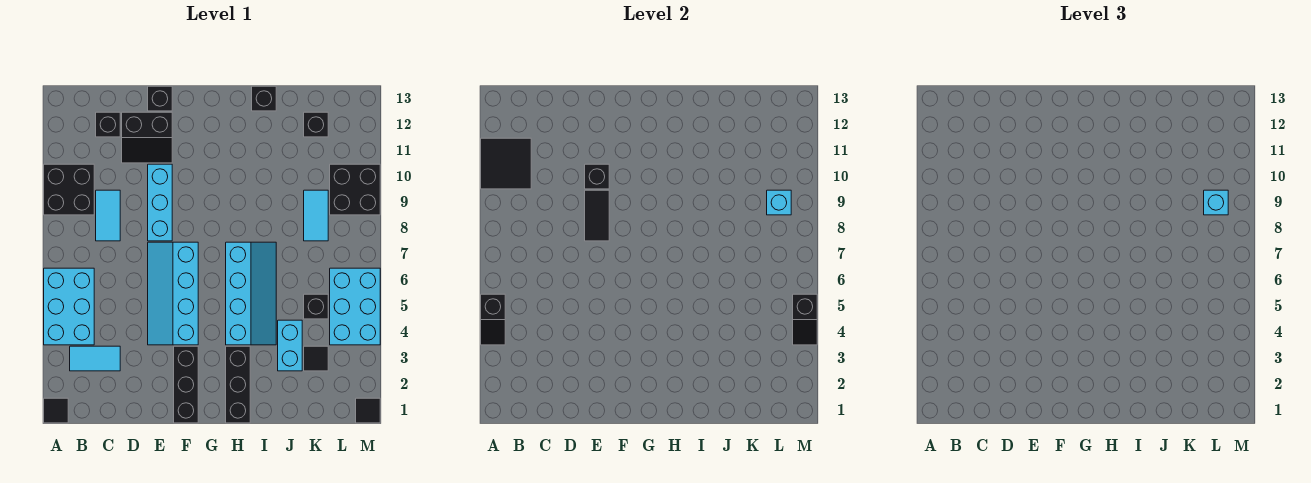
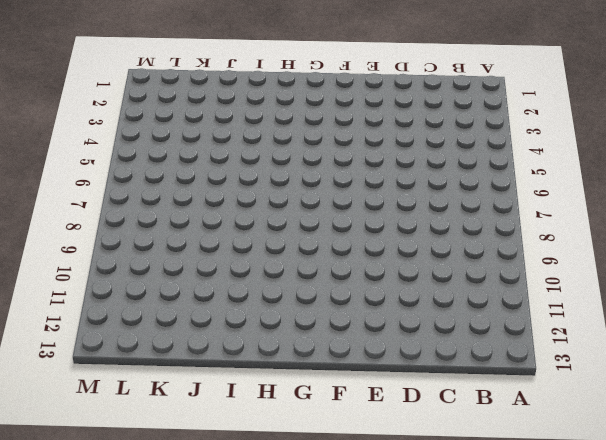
none -> black 1x1 tile [44,398,68,423]
none -> cyan 2x3 brick [44,268,94,345]
none -> black 2x2 brick [44,164,94,215]

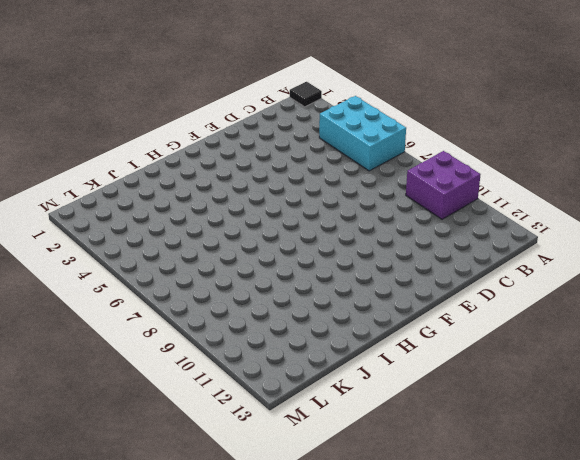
purple 2x2 brick [406,151,481,219] -> black 2x2 brick [44,164,94,215]
none -> cyan 1x2 tile [70,346,120,371]
none -> cyan 1x2 tile [96,190,120,241]
none -> black 1x1 brick [96,112,120,137]

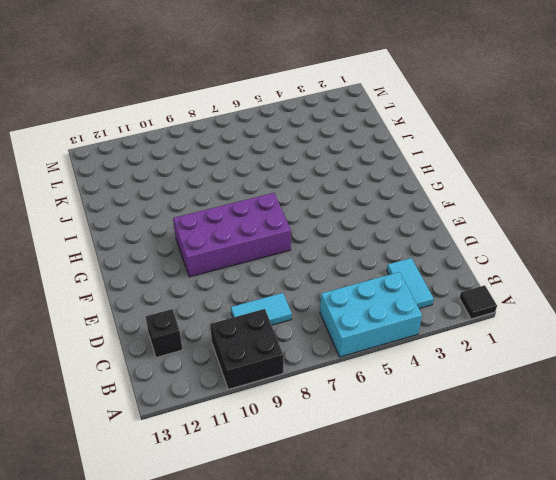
purple 2x4 brick [173,193,291,277] -> cyan 2x4 slope [148,242,198,345]
none -> black 2x2 slope [122,112,172,163]
none -> cyan 1x3 brick [148,164,172,241]
none -> black 1x1 brick [148,86,172,111]

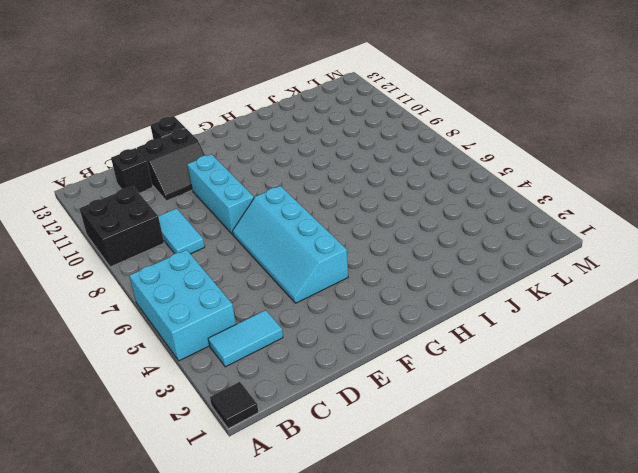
none -> black 1x3 brick [174,346,198,423]
none -> black 1x3 brick [226,346,250,423]
none -> cyan 2x4 slope [226,242,276,345]

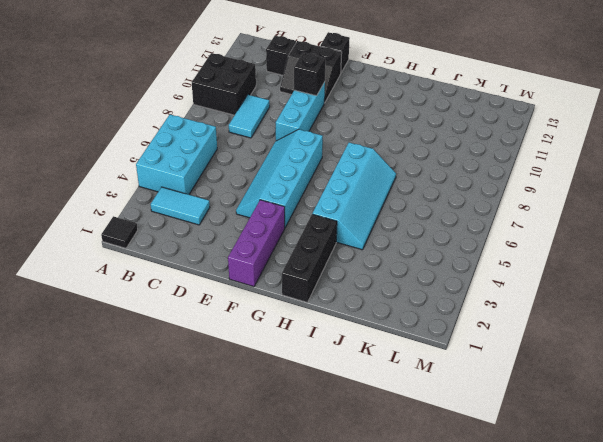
purple 1x3 brick [228,200,285,287] -> black 1x3 brick [174,346,198,423]
none -> black 1x1 brick [252,86,276,111]
none -> cyan 1x2 brick [278,320,302,371]
none -> black 1x1 tile [304,346,328,371]

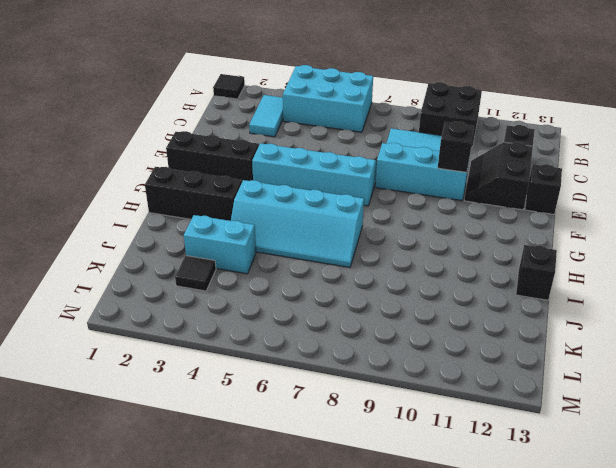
none -> black 1x1 brick [304,294,328,319]
none -> cyan 1x2 tile [304,190,328,241]
none -> black 1x1 brick [304,112,328,137]

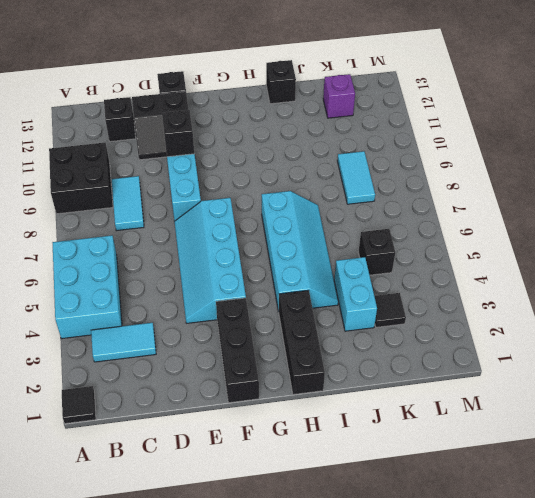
purple 1x1 brick [323,74,355,118] -> black 1x1 brick [304,112,328,137]
none -> cyan 2x3 brick [330,268,380,345]
none -> black 2x2 brick [330,164,380,215]
none -> black 1x1 tile [356,398,380,423]

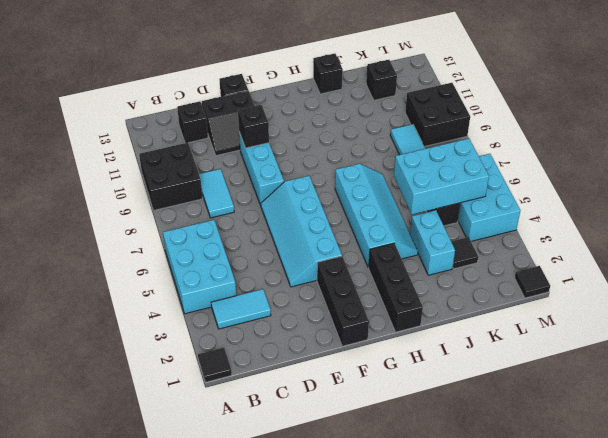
cyan 2x3 brick [394,139,489,215] -> none
none -> black 1x2 slope [481,294,505,345]
none -> black 2x2 tile [481,138,531,189]
none -> black 1x2 tile [585,190,609,241]

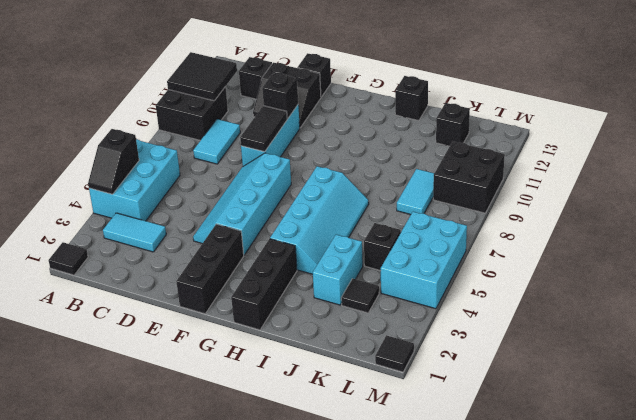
none -> cyan 1x1 brick [767,190,791,215]
none -> black 1x2 slope [793,294,817,345]
none -> cyan 1x1 brick [1204,190,1228,215]

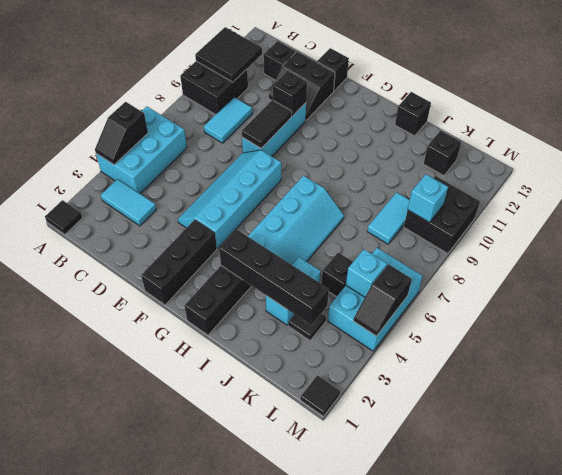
black 1x4 brick [219,229,329,325] -> none
cyan 1x1 brick [346,249,387,297] -> cyan 1x1 brick moved to [1204,190,1228,215]

